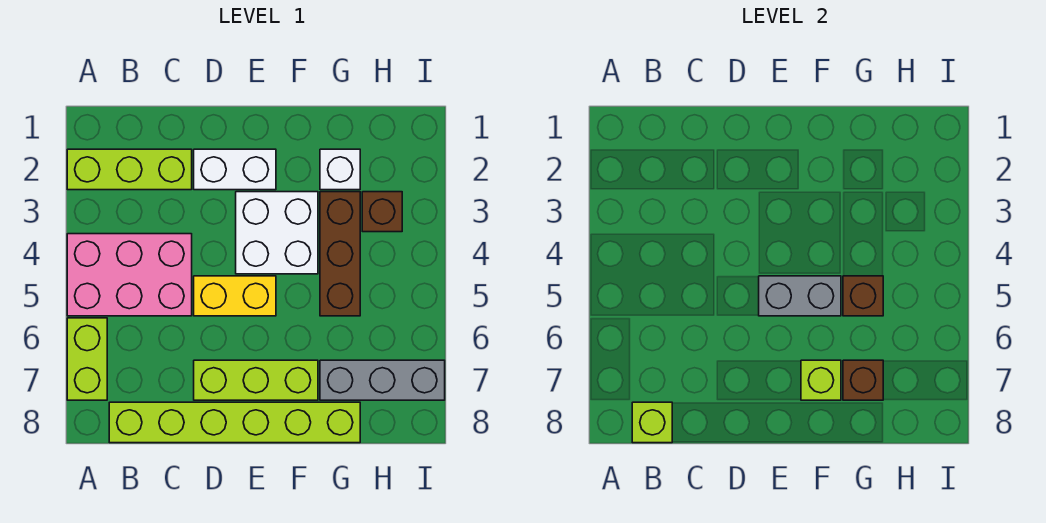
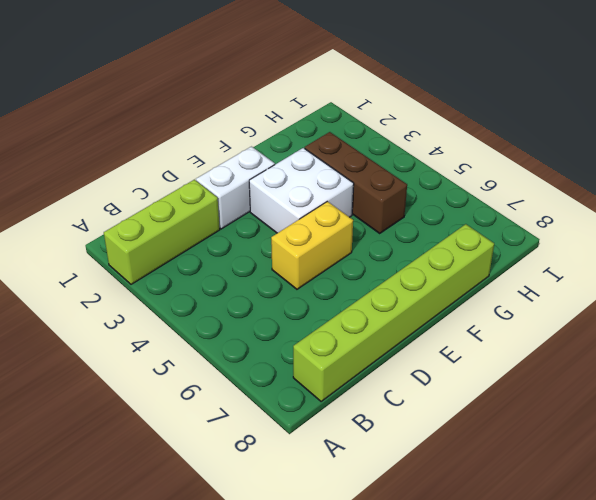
none -> pink 2x3 brick [67,234,192,316]
none -> lime 1x2 brick [67,318,107,400]
none -> lime 1x3 brick [194,360,318,400]

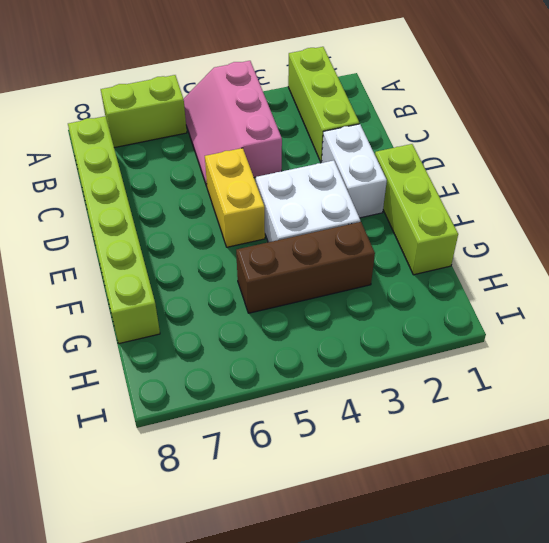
pink 2x3 slope [184,61,282,186] -> pink 2x3 brick [67,234,192,316]
lime 1x3 brick [375,144,458,275] -> lime 1x3 brick moved to [194,360,318,400]
none -> white 1x1 brick [320,149,360,190]
none -> grey 1x3 brick [320,360,445,400]
none -> brown 1x1 brick [362,192,402,232]

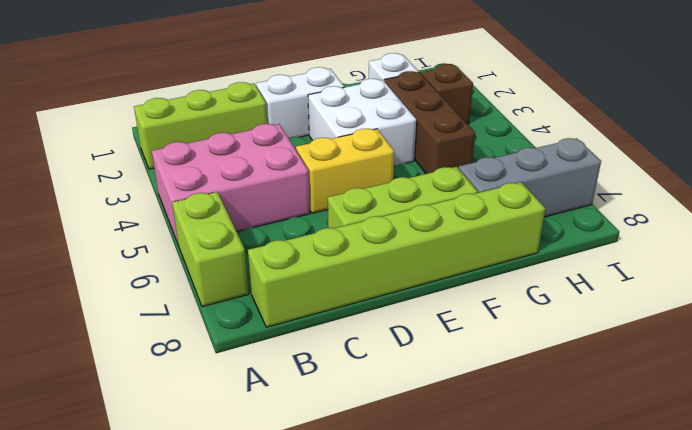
none -> lime 1x1 brick [632,402,672,443]
none -> grey 1x2 brick [759,276,841,316]
none -> lime 1x1 brick [801,360,841,400]

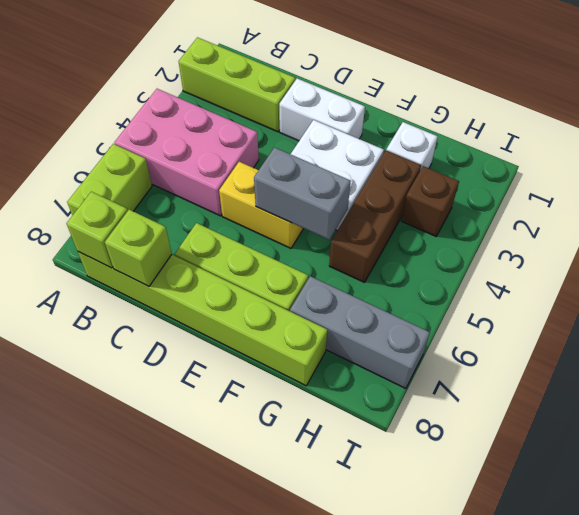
lime 1x1 brick [105,210,172,286] -> lime 1x1 brick moved to [801,360,841,400]
none -> brown 1x1 brick [843,276,883,316]
none -> brown 1x1 brick [843,360,883,400]

